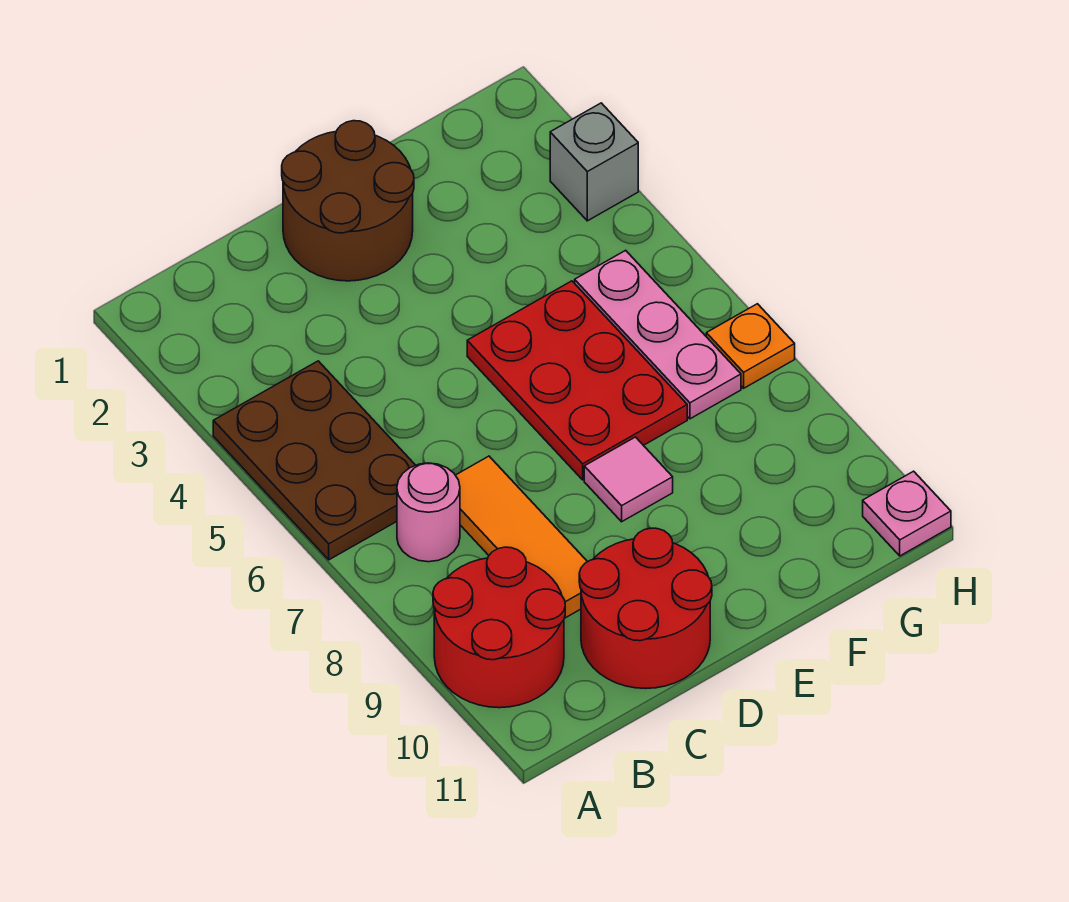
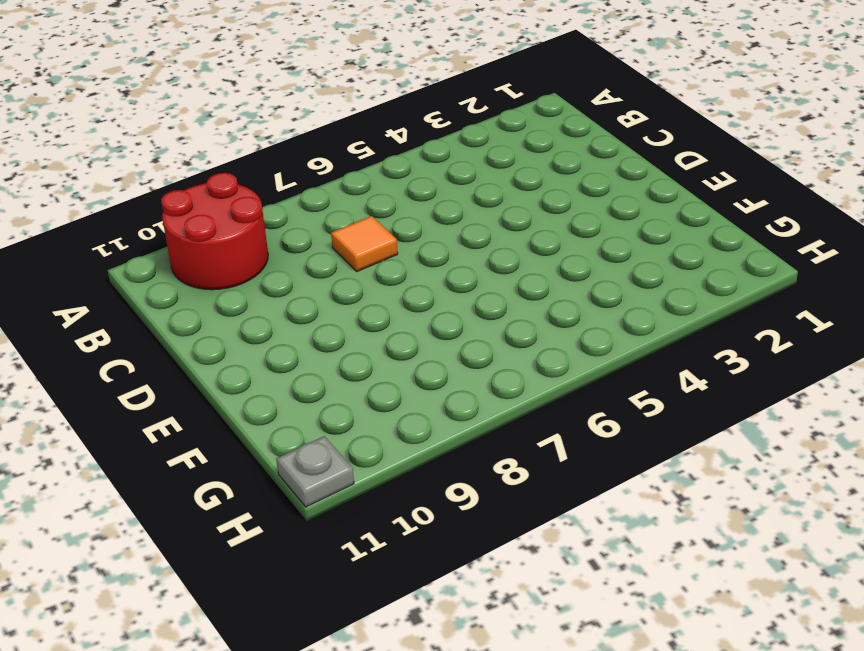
orange 1x1 tile [331,216,398,272] -> orange 1x3 tile [455,456,587,618]
grey 1x1 plate [276,436,354,507] -> pink 1x1 plate [863,471,951,556]
none -> brown 2x3 plate [213,361,416,560]
none -> pink 1x1 round brick [397,463,460,562]
none -> red 2x2 round brick [579,528,712,689]

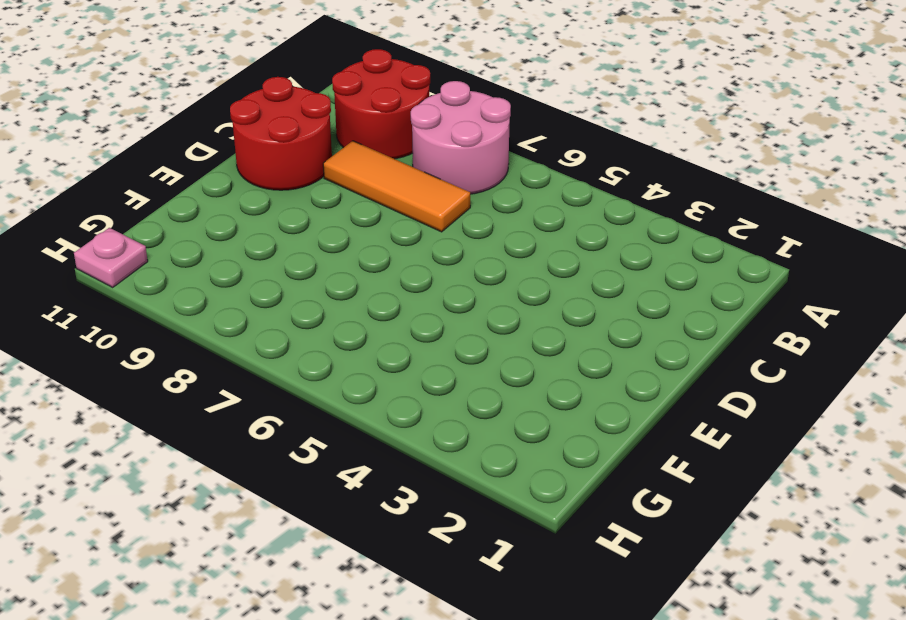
pink 2x2 round brick [411,81,511,194] -> pink 1x1 round brick [397,463,460,562]
none -> brown 2x3 plate [213,361,416,560]
none -> brown 2x2 round brick [282,121,414,281]
none -> red 2x3 plate [467,281,687,480]

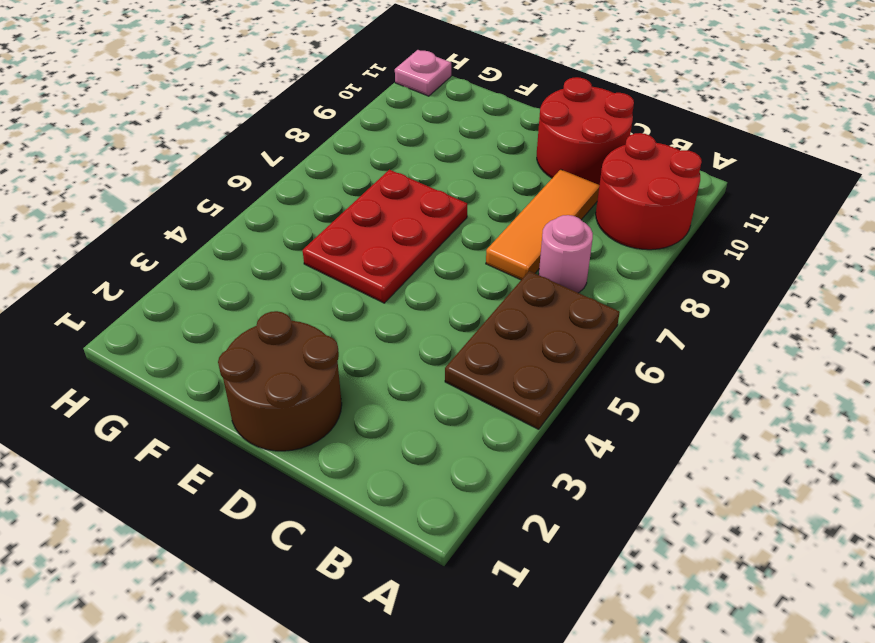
none -> pink 1x1 tile [584,437,673,522]
none -> pink 1x3 plate [575,250,741,419]
none -> grey 1x1 brick [550,103,638,221]

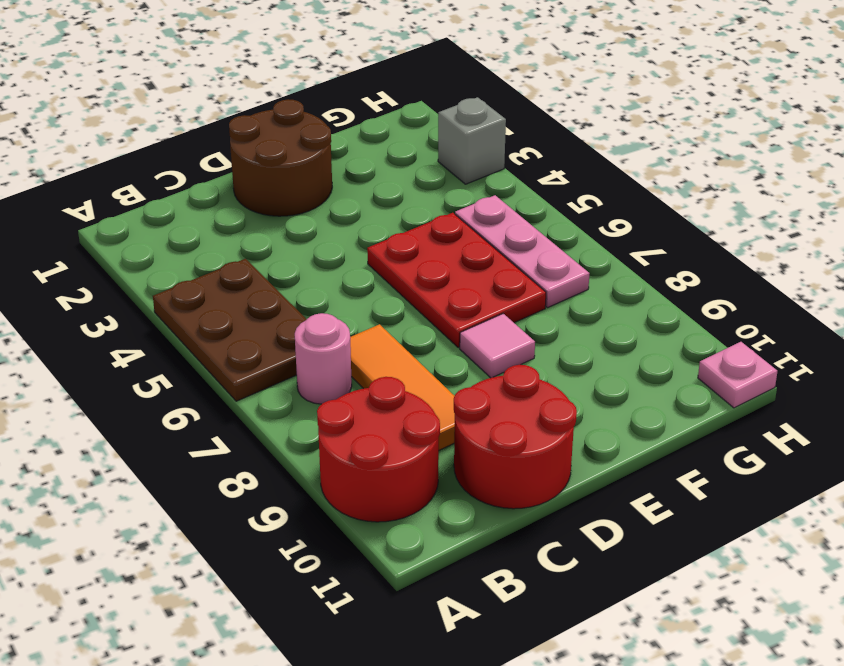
none -> orange 1x1 plate [706,304,795,388]

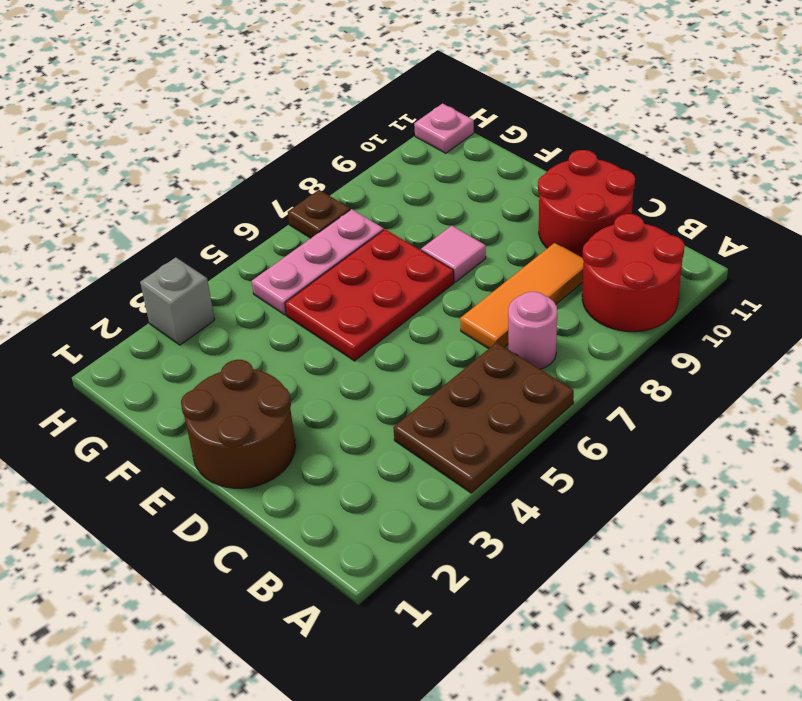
brown 1x1 plate [288,190,350,238] -> orange 1x1 plate [706,304,795,388]

